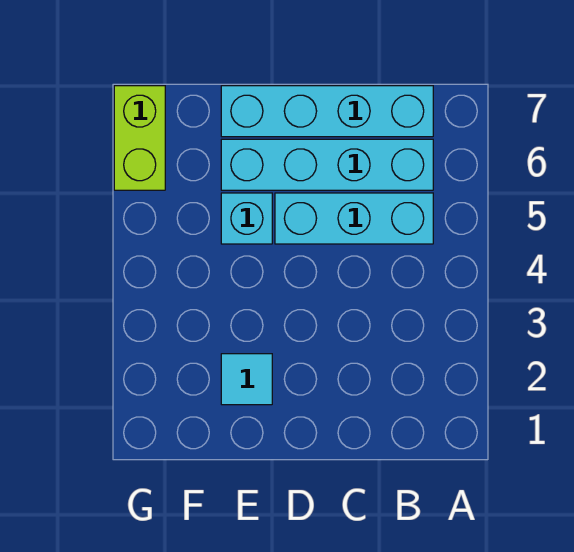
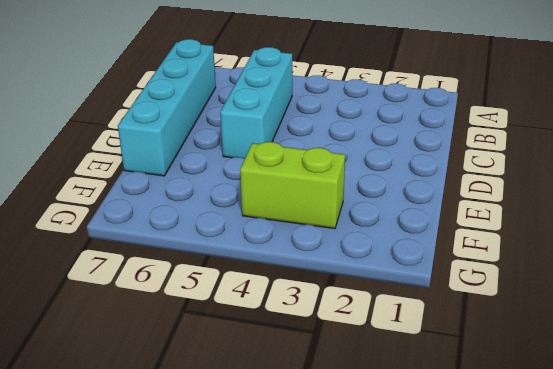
lime 1x2 brick [240,142,345,229] -> lime 1x2 brick moved to [114,86,165,190]
none -> cyan 1x4 brick [221,139,433,190]
none -> cyan 1x1 tile [221,354,272,405]

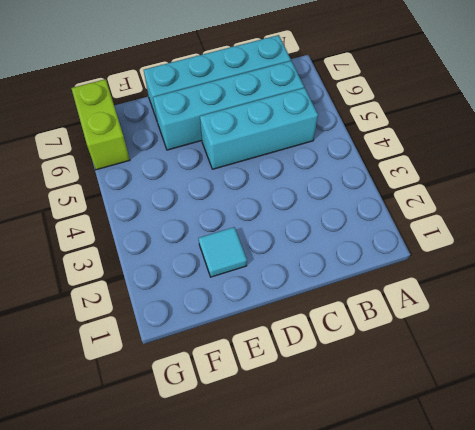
none -> cyan 1x1 brick [221,193,272,244]

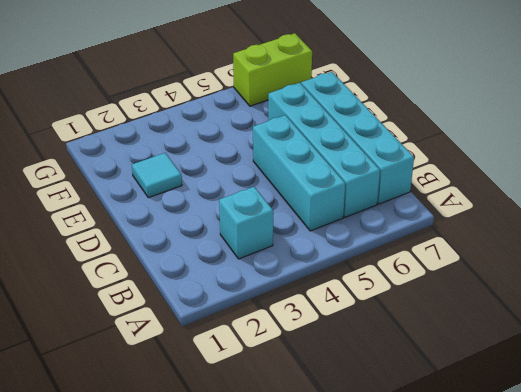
cyan 1x1 brick [219,187,273,259] -> cyan 1x1 brick moved to [221,193,272,244]

